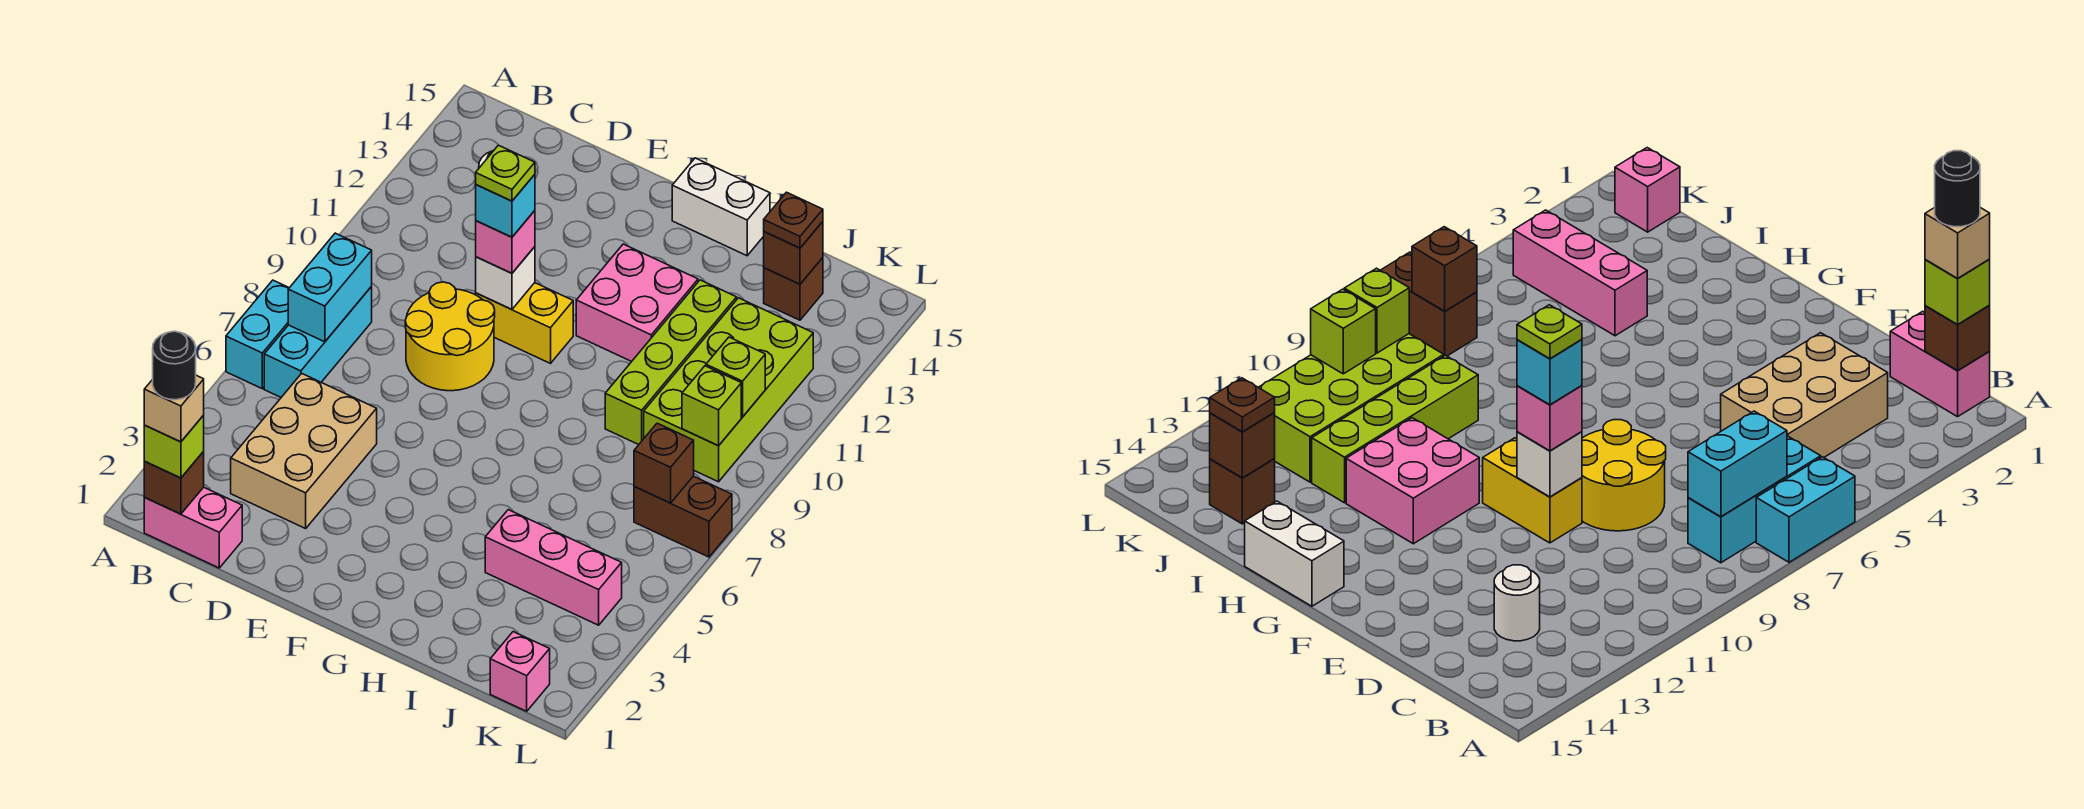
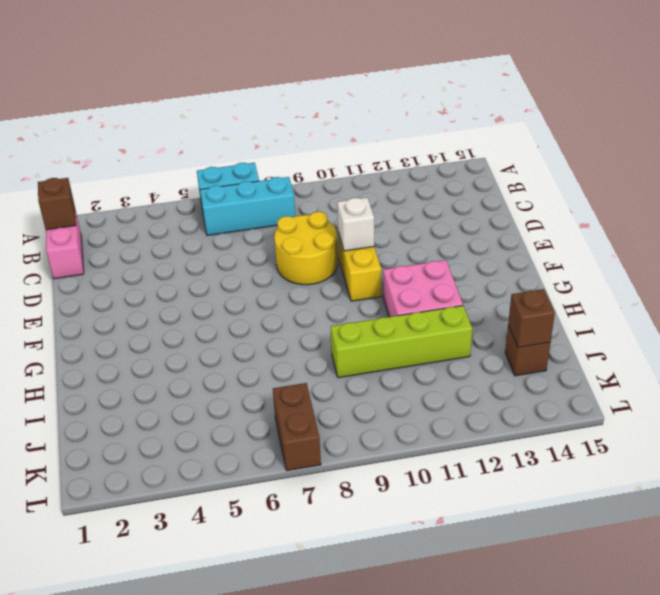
none -> tan 2x3 brick [231,373,377,528]
none -> white 1x1 round brick [1494,565,1540,641]
none -> white 1x2 brick [672,158,770,256]

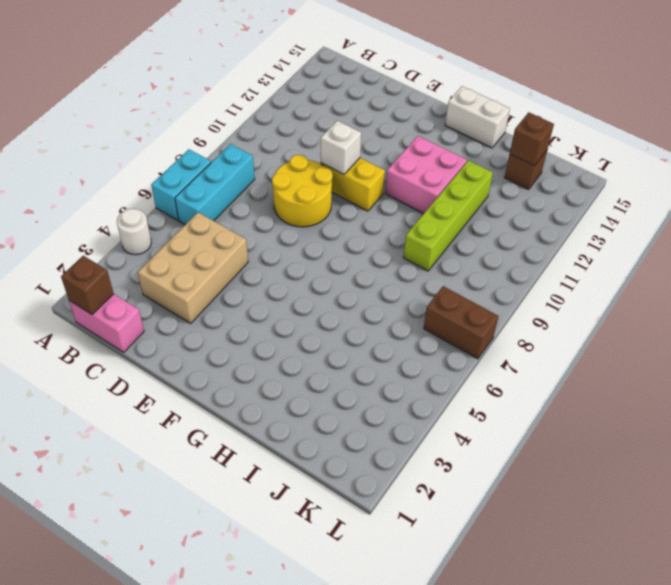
white 1x1 round brick [117,209,151,255] -> white 1x1 round brick moved to [1494,565,1540,641]
none -> pink 1x3 brick [485,510,622,625]
none -> lime 2x4 brick [644,298,813,482]
none -> pink 1x1 brick [490,632,550,711]

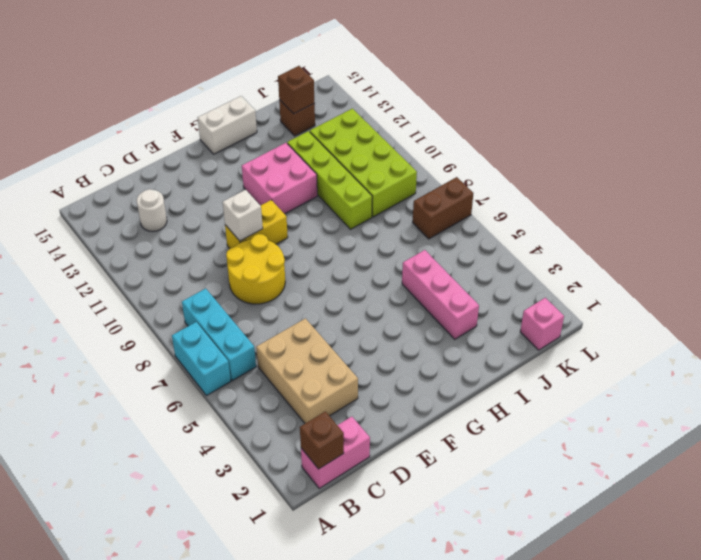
pink 1x3 brick [402,250,479,339] -> pink 1x3 brick turned to [485,510,622,625]
none -> cyan 1x2 brick [288,233,372,342]
none -> brown 1x1 brick [634,423,694,503]
none -> lime 1x1 brick [682,366,741,446]

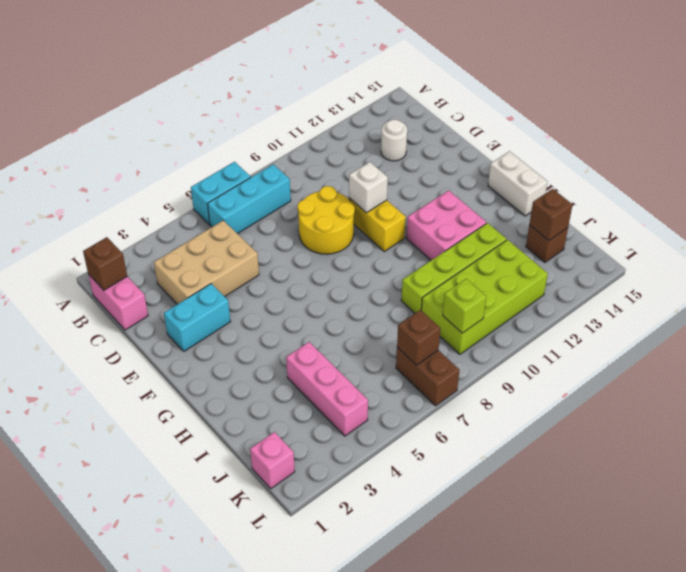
cyan 1x2 brick [164,284,230,351] -> cyan 1x2 brick moved to [288,233,372,342]
none -> lime 1x1 brick [706,337,765,417]
none -> lime 1x1 brick [144,415,204,478]
none -> pink 1x1 brick [476,211,535,273]

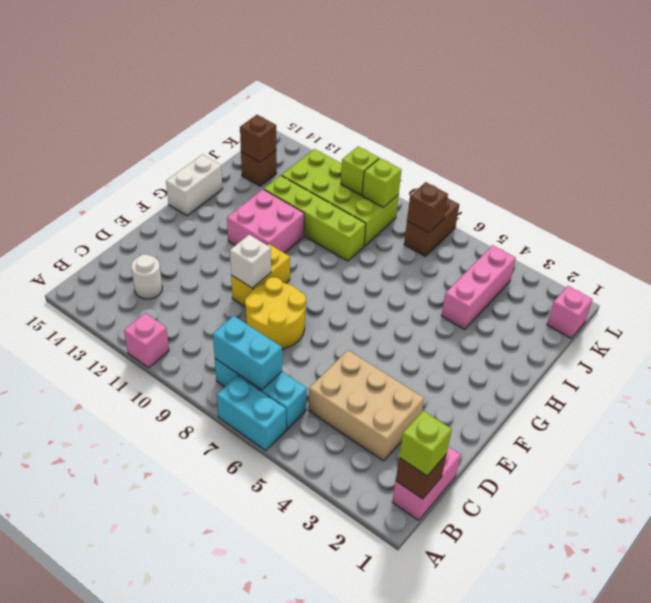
pink 1x1 brick [124,313,169,368] -> pink 1x1 brick moved to [476,211,535,273]
none -> brown 1x1 plate [764,192,823,248]
none -> tan 1x1 brick [144,375,204,442]
none -> cyan 1x1 brick [476,174,535,237]

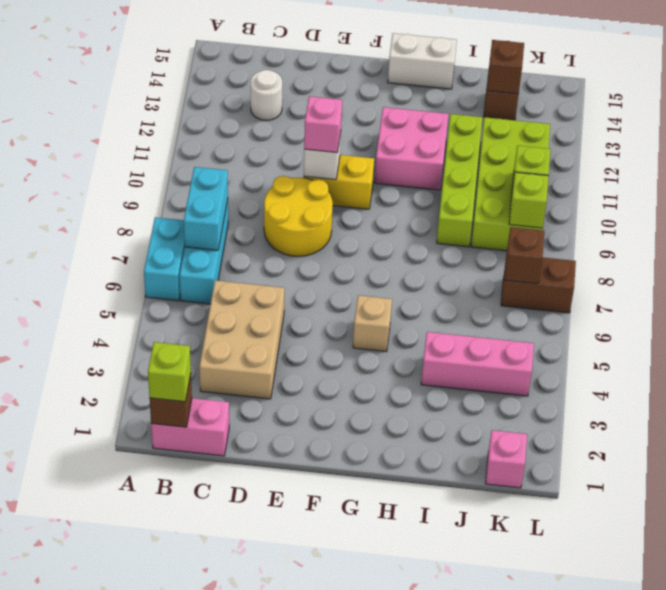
tan 1x1 brick [353,295,392,352] -> tan 1x1 brick moved to [144,375,204,442]
none -> brown 1x1 plate [764,192,823,248]
none -> cyan 1x1 brick [476,174,535,237]
none -> black 1x1 round brick [153,331,196,400]

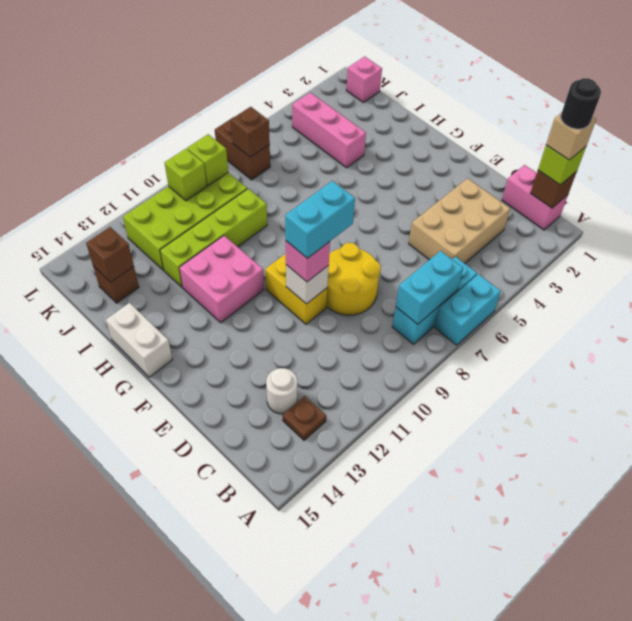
brown 1x1 plate [282,396,326,440] -> brown 1x1 plate moved to [764,192,823,248]
cyan 1x2 brick [285,181,355,258] -> cyan 1x1 brick [476,174,535,237]
none -> lime 1x1 plate [476,145,535,201]

